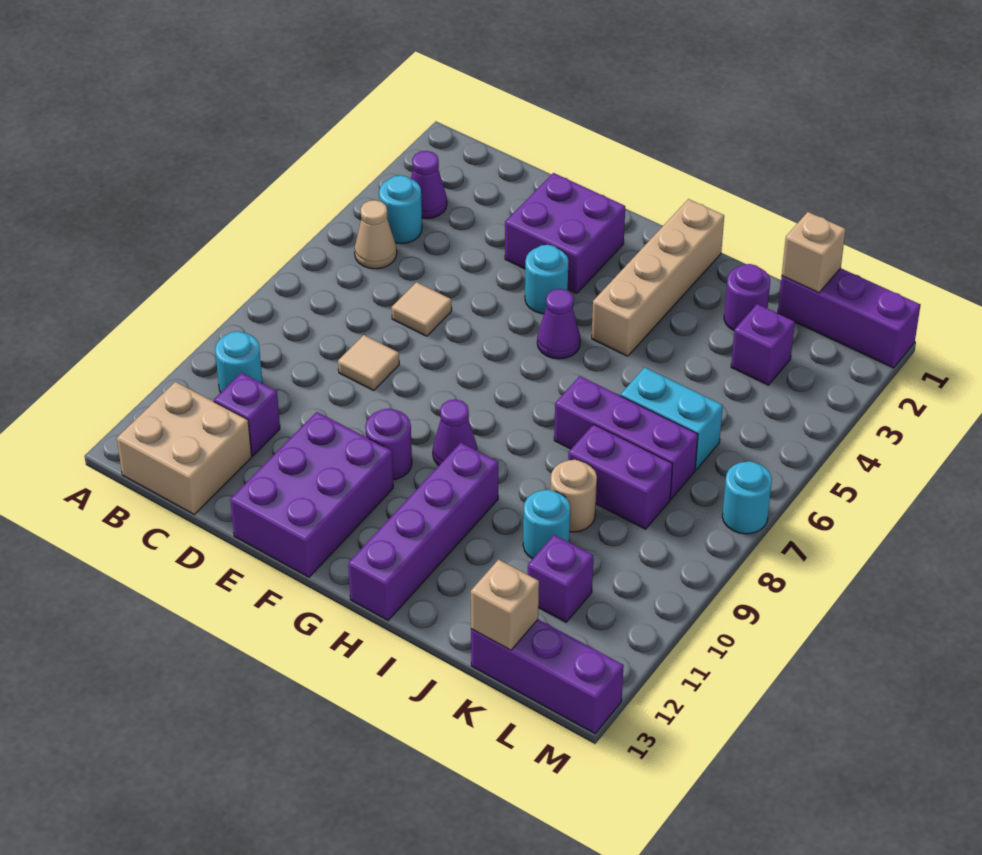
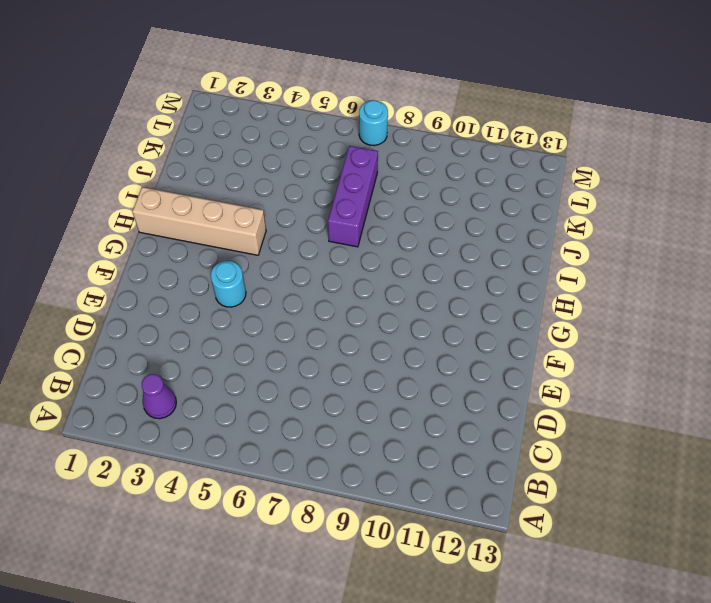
none -> cyan 1x1 round brick [379,175,422,244]
none -> tan 1x1 cone [355,200,397,269]
none -> cyan 1x1 round brick [215,331,262,392]

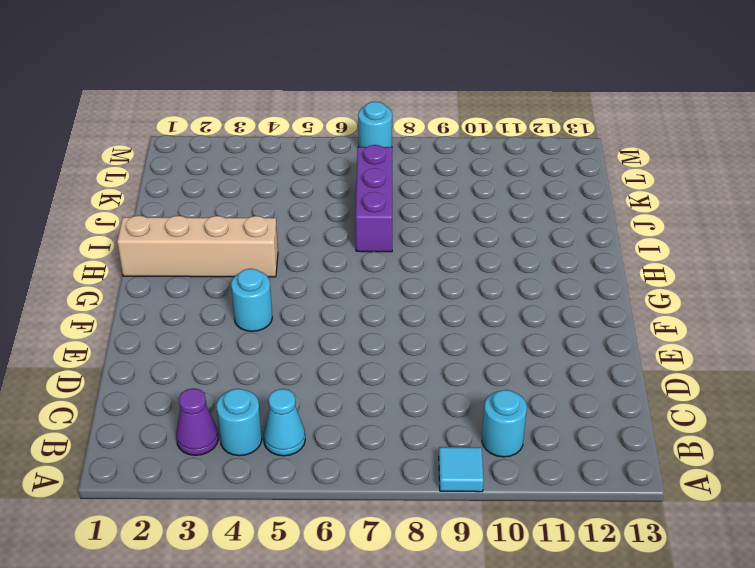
cyan 1x1 tile [439,447,484,492] -> none
cyan 1x1 cone [263,389,305,456] -> tan 1x1 cone [355,200,397,269]
none -> tan 2x2 brick [117,382,252,515]
none -> purple 1x1 brick [214,373,280,456]
none -> tan 1x1 tile [392,282,452,336]

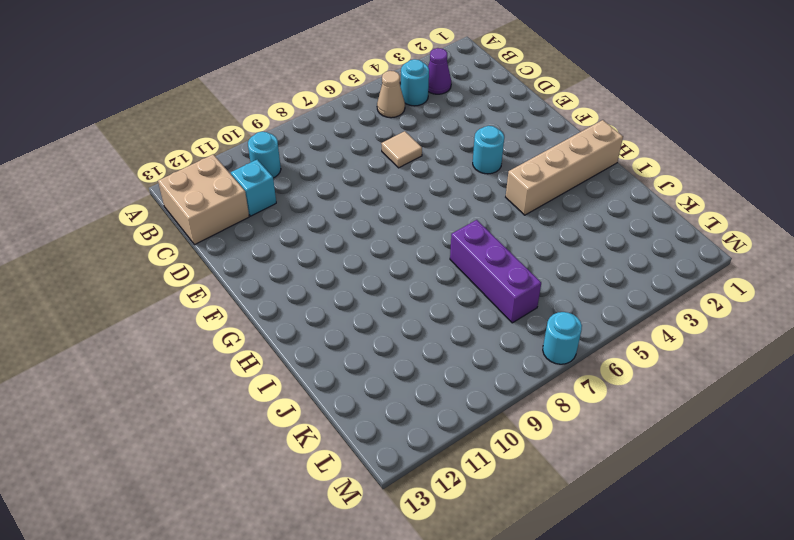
cyan 1x1 brick [231,160,276,216] -> purple 1x1 brick [214,373,280,456]
none -> tan 1x1 tile [338,335,399,390]
none -> purple 2x2 brick [505,173,625,293]
none -> purple 2x3 brick [230,412,393,577]

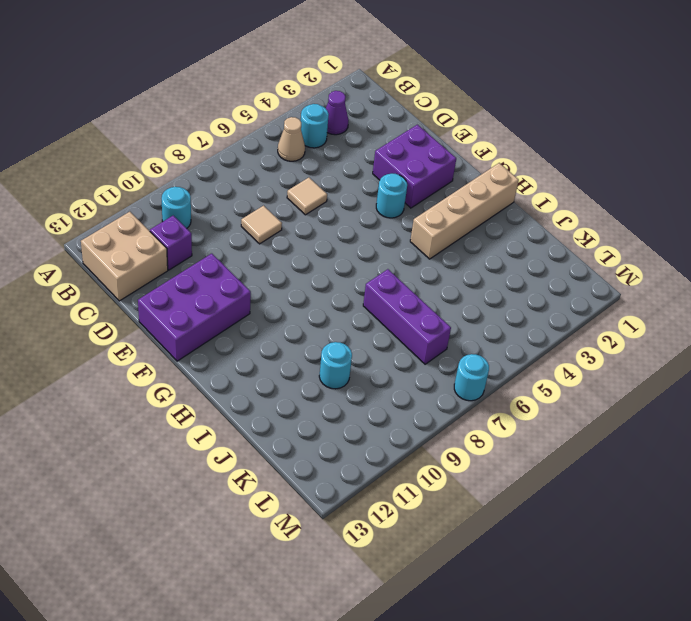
none -> purple 1x1 round brick [365,408,412,480]
none -> purple 1x1 cone [537,289,580,359]
none -> purple 1x1 cone [433,399,477,466]

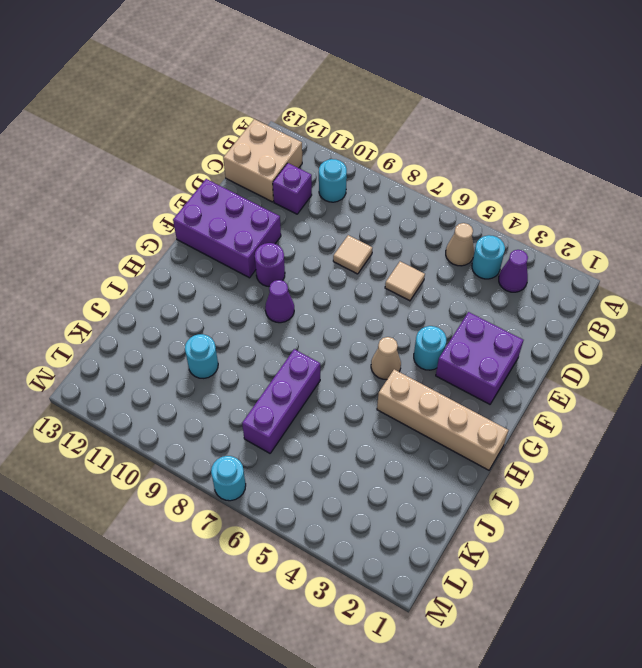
tan 1x1 cone [371,337,401,380] -> purple 1x1 cone [537,289,580,359]
none -> purple 1x4 brick [348,443,498,620]
none -> purple 1x1 round brick [724,264,770,331]
none -> cyan 1x2 brick [620,367,723,470]

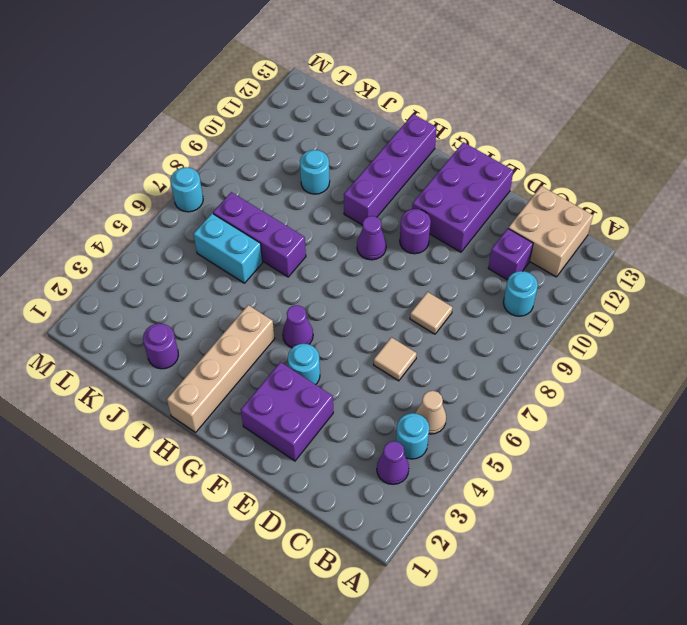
none -> purple 1x2 brick [568,424,673,529]
none -> tan 1x1 round brick [551,460,597,532]
none -> purple 1x3 brick [778,268,921,368]

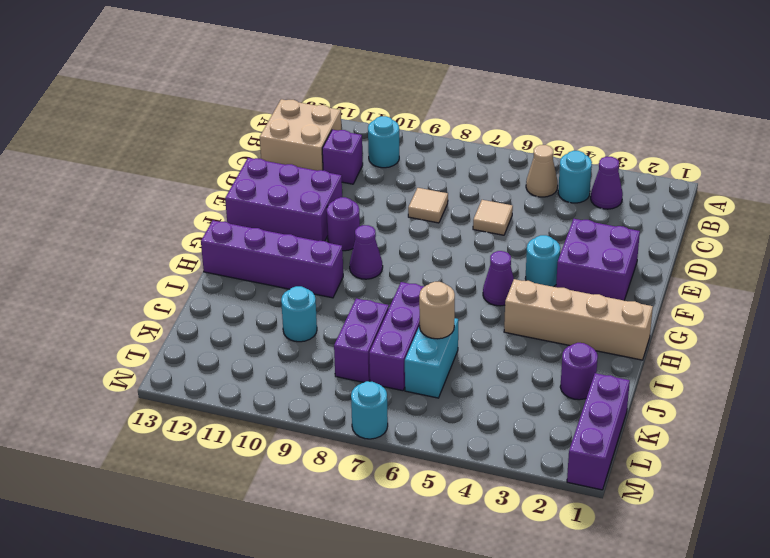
tan 1x1 round brick [419,282,455,339] -> tan 1x1 round brick moved to [551,460,597,532]
none -> purple 1x1 brick [731,304,795,385]
none -> purple 1x1 brick [528,535,593,622]
none -> purple 1x3 brick [471,620,624,734]

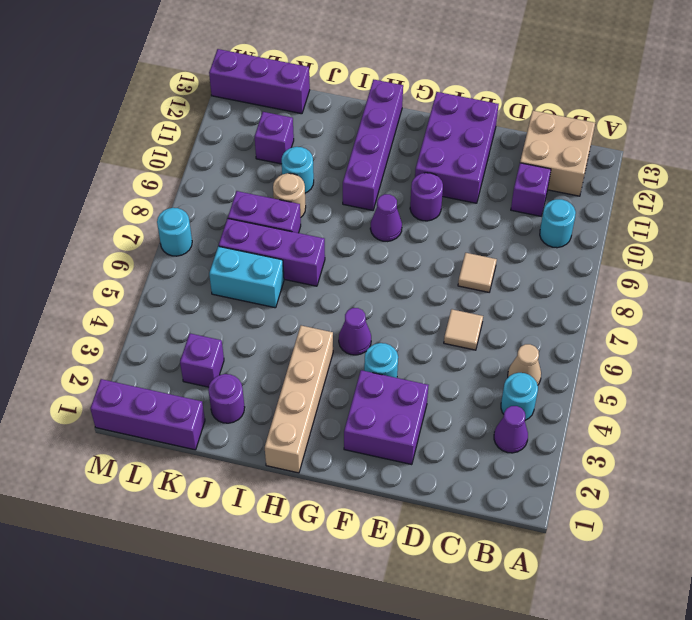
none -> tan 1x1 brick [782,212,846,293]
none -> tan 1x1 brick [471,560,539,650]

